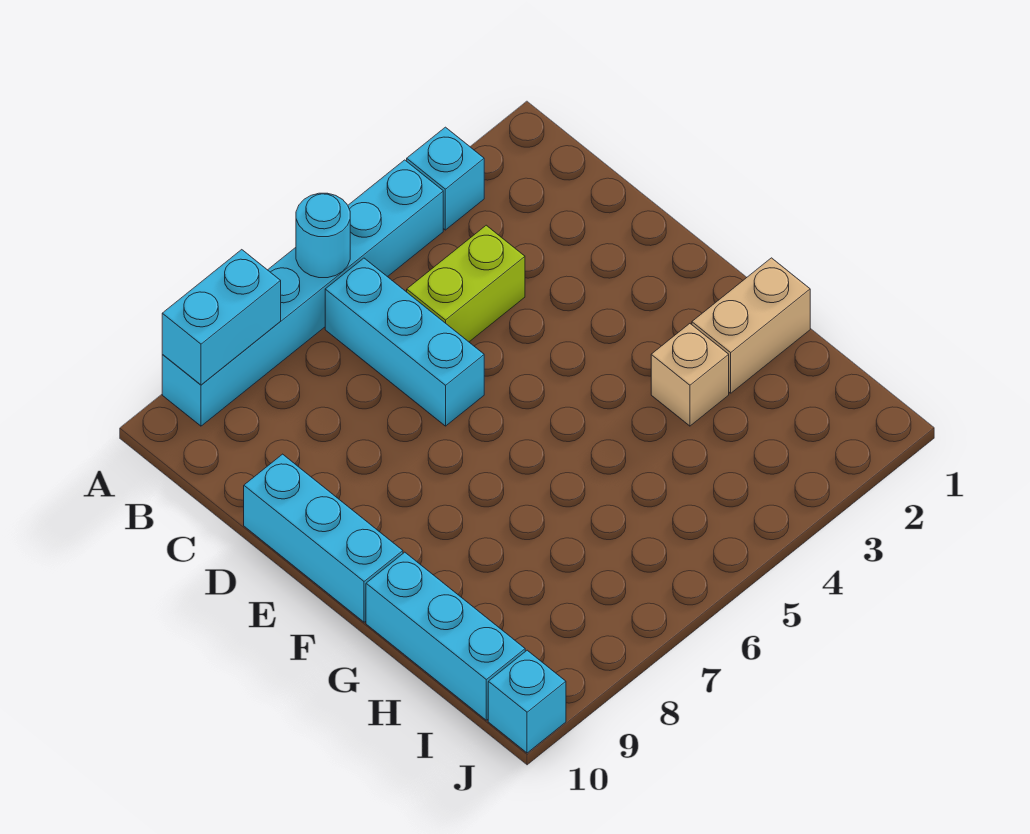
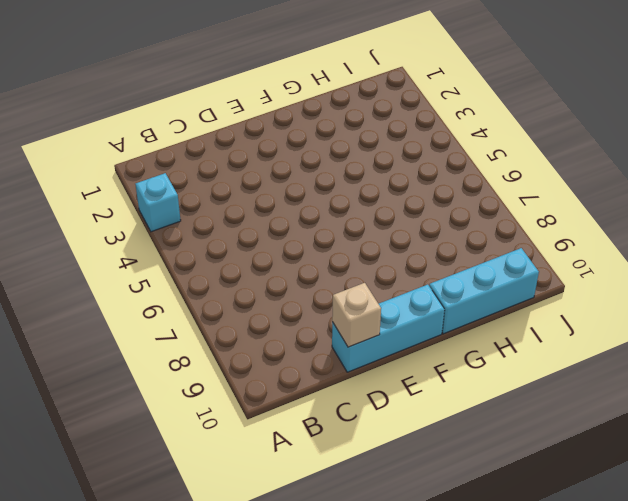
tan 1x1 brick [332,283,381,347] -> tan 1x1 brick moved to [651,324,729,426]
none -> cyan 1x6 brick [162,160,443,426]
none -> cyan 1x3 brick [325,258,484,426]

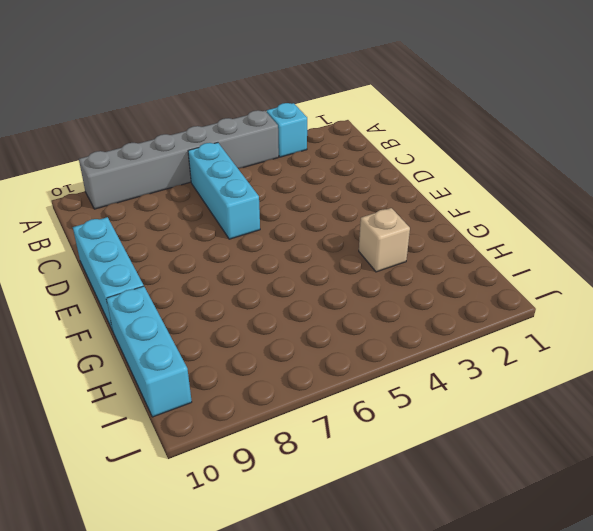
grey 1x6 brick [79,110,279,209] -> cyan 1x6 brick [162,160,443,426]
none -> lime 1x2 brick [407,225,525,342]
none -> tan 1x2 brick [692,258,810,393]

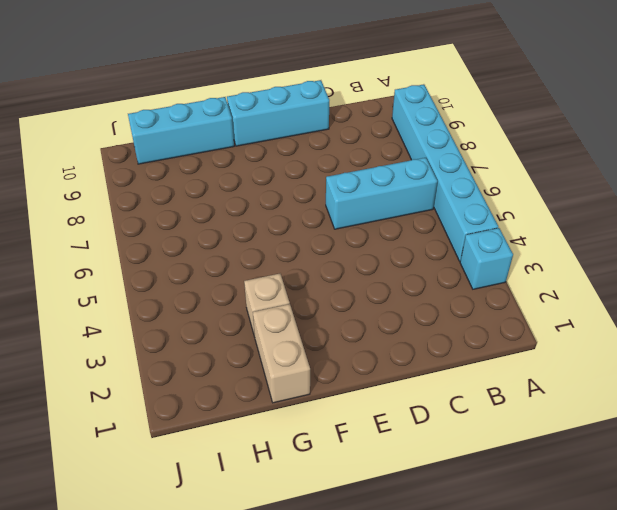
none -> lime 1x2 brick [407,225,525,342]
none -> cyan 1x1 brick [488,650,566,753]

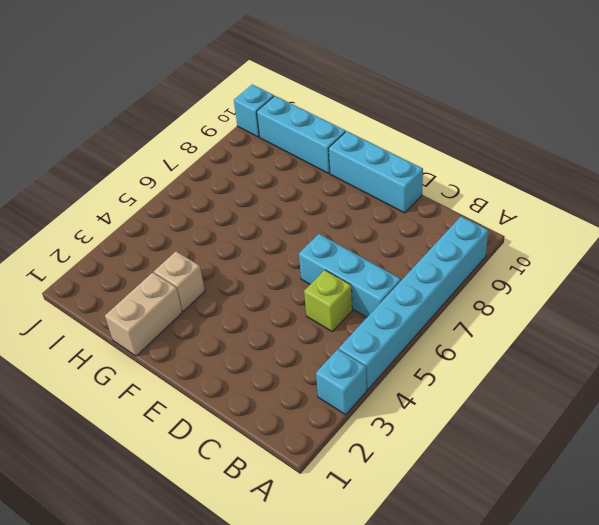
lime 1x1 brick [304,270,352,331] -> lime 1x2 brick [407,225,525,342]
none -> cyan 1x1 round brick [296,193,350,278]
none -> cyan 1x2 brick [162,250,281,385]

